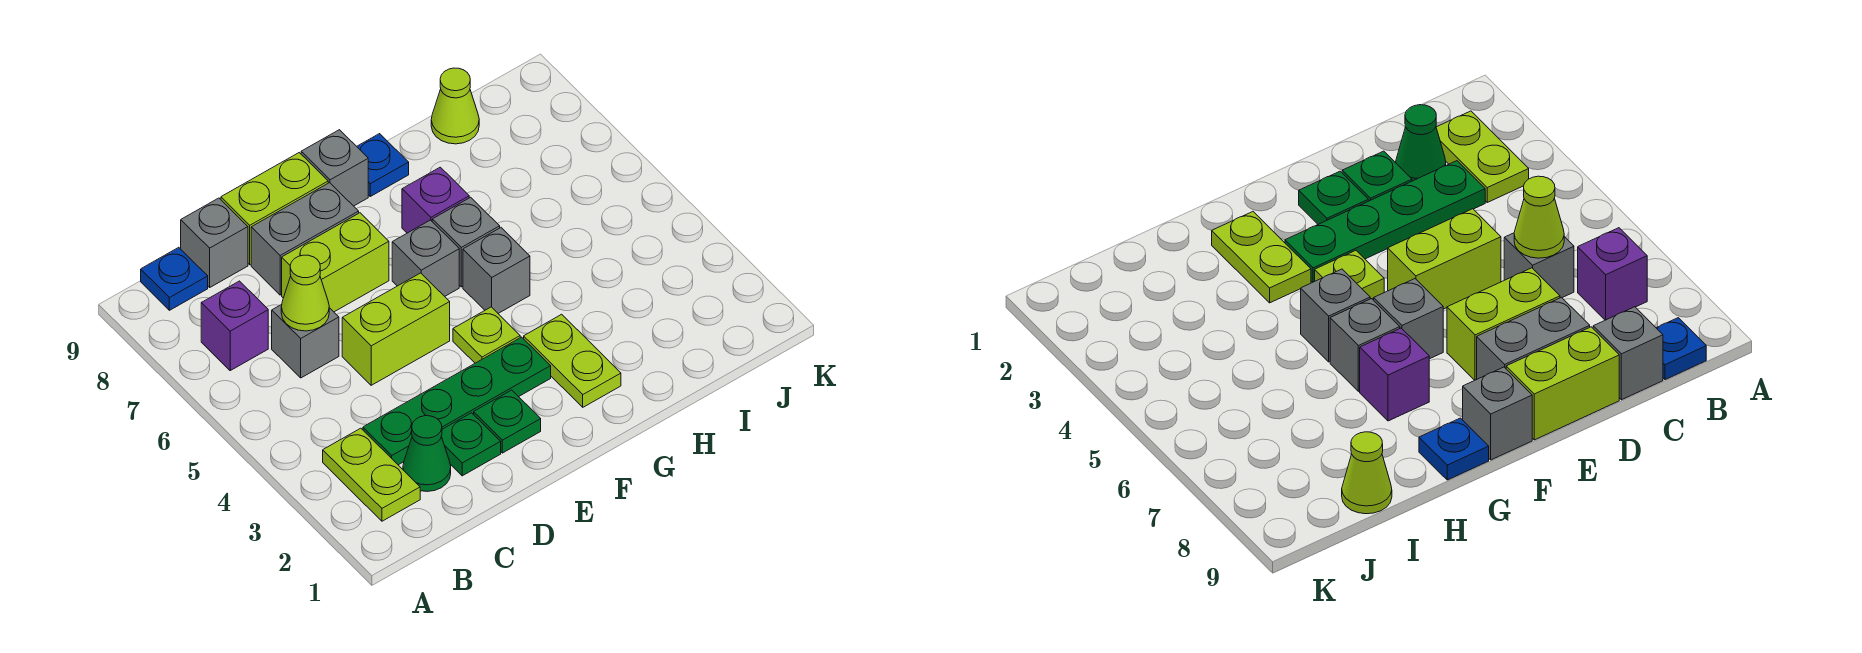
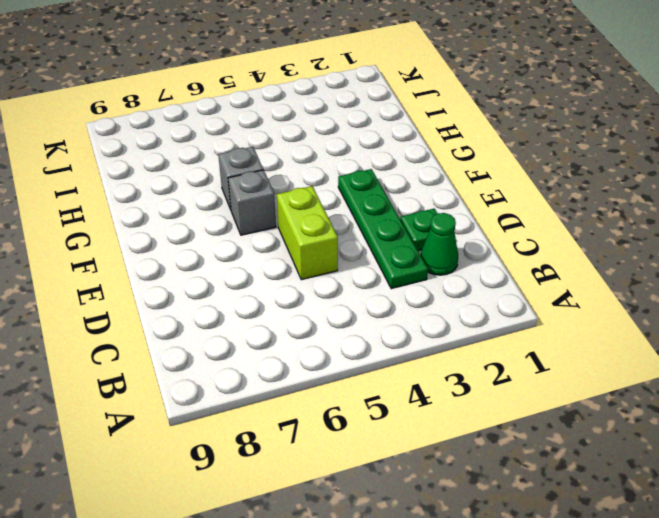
none -> lime 1x2 plate [323,428,420,521]
none -> purple 1x1 brick [201,281,268,370]
none -> blue 1x1 plate [141,247,208,310]

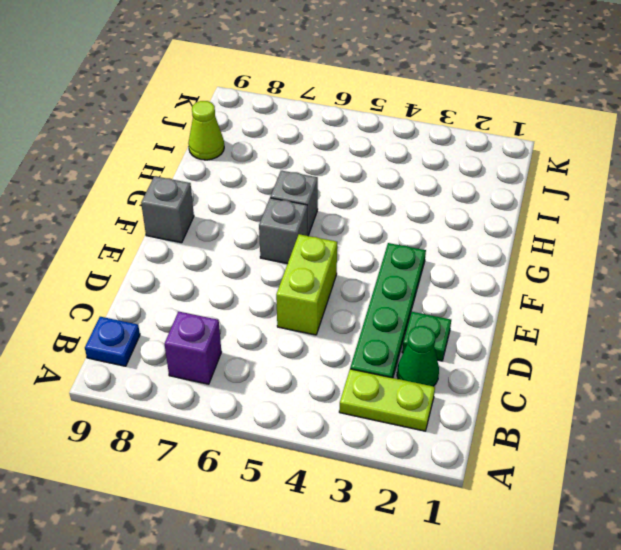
none -> grey 1x1 brick [272,304,339,378]
none -> grey 1x1 brick [181,198,248,287]
none -> lime 1x2 brick [282,213,389,312]

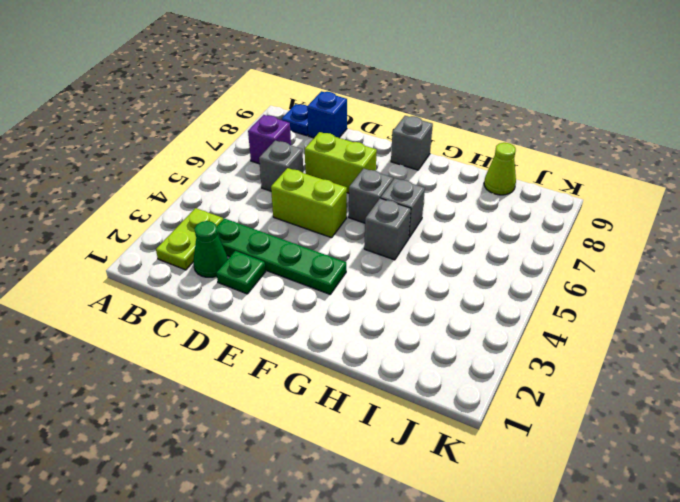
blue 1x1 brick [307,91,347,138] -> grey 1x1 brick [181,198,248,287]
none -> grey 1x2 brick [251,183,359,295]
none -> lime 1x2 brick [221,153,328,265]
none -> green 1x1 plate [474,390,541,453]

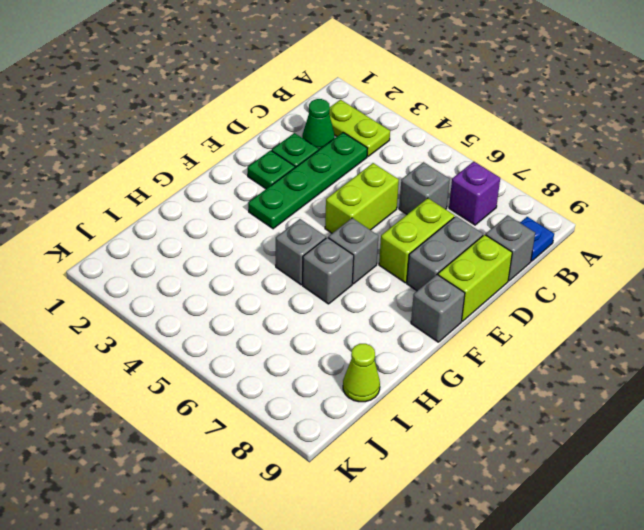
none -> lime 1x1 plate [453,307,520,363]
none -> lime 1x2 plate [524,314,621,407]
none -> purple 1x1 brick [402,167,469,233]

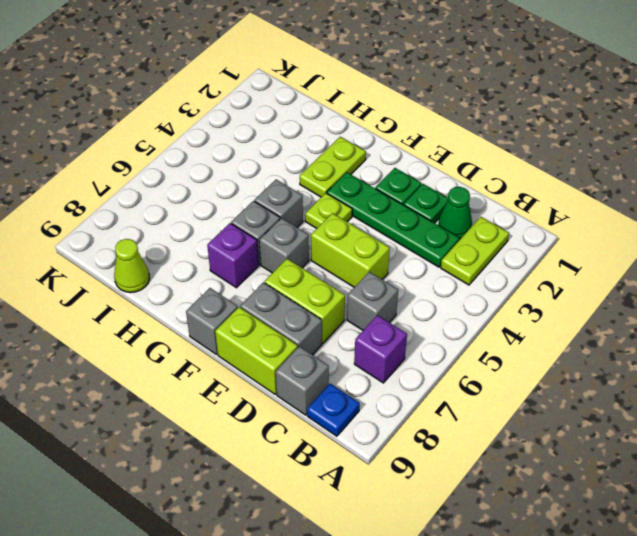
none -> blue 1x1 plate [357,134,409,196]
none -> lime 1x1 cone [281,255,329,331]

